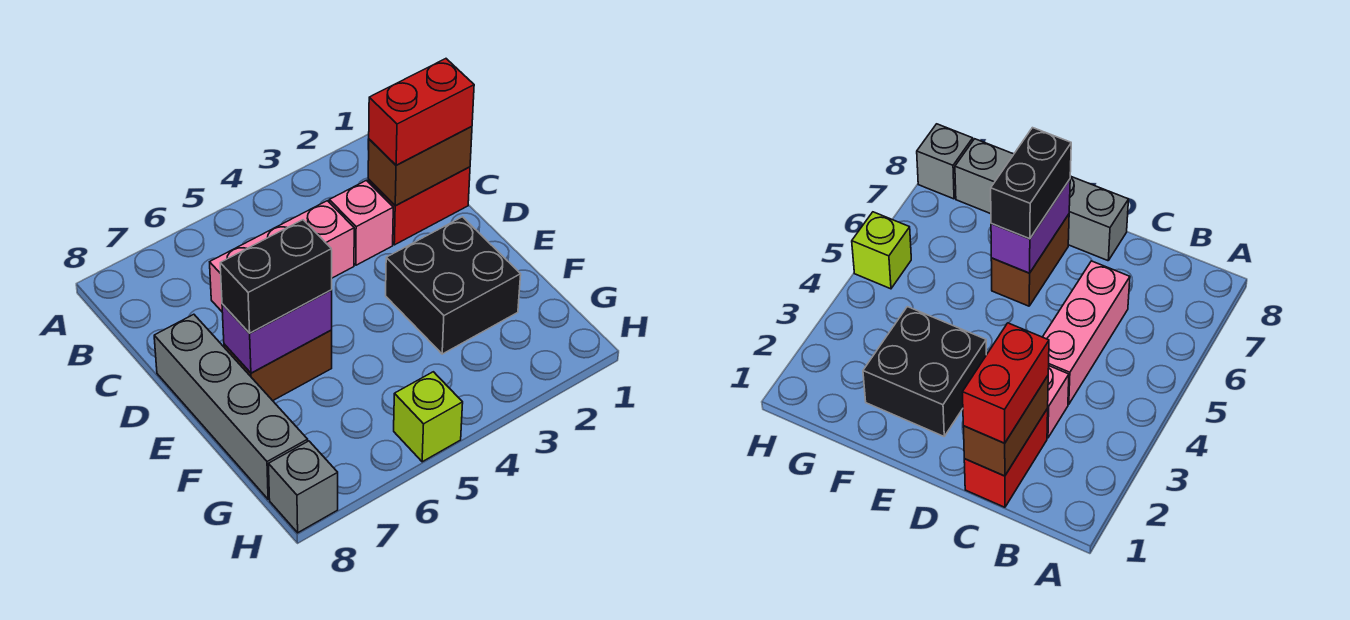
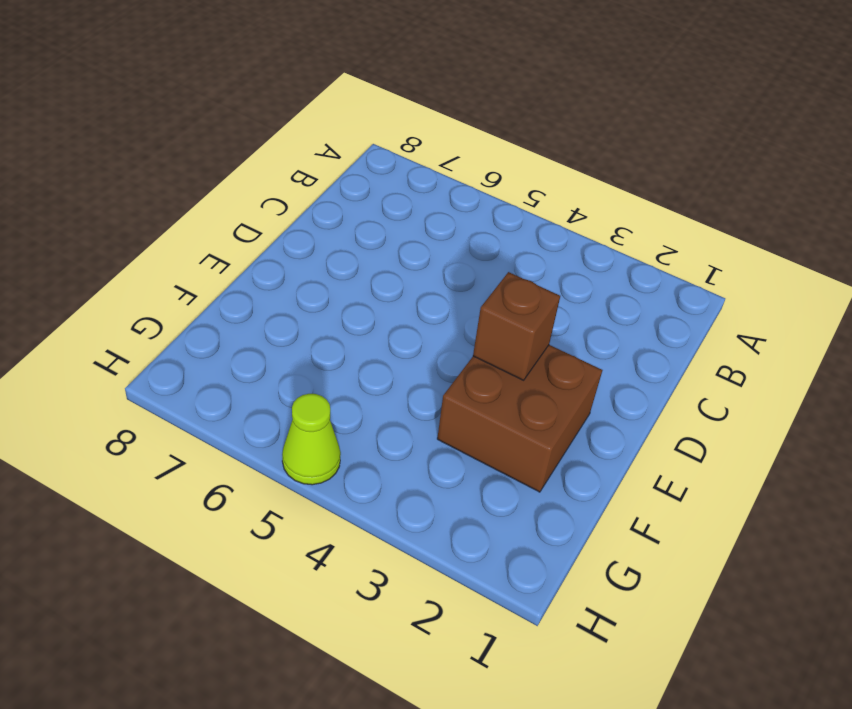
brown 2x2 brick [437,345,602,492] -> black 2x2 brick [386,217,521,354]
brown 1x1 brick [473,272,560,380] -> none
lime 1x1 cone [282,394,341,485] -> lime 1x1 brick [394,372,463,462]
none -> red 1x2 brick [368,167,470,245]
none -> pink 1x1 brick [329,180,393,265]
none -> pink 1x3 brick [210,201,354,311]

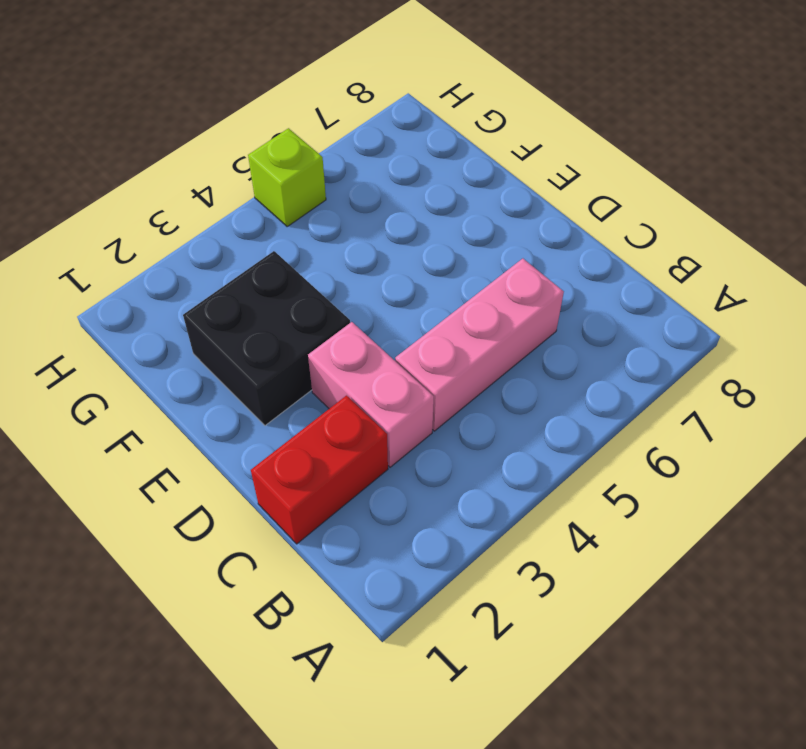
pink 1x2 brick [308,322,434,467] -> pink 1x1 brick [329,180,393,265]
none -> grey 1x4 brick [154,314,308,499]
none -> brown 1x2 brick [224,330,332,401]
none -> grey 1x1 brick [269,441,338,533]

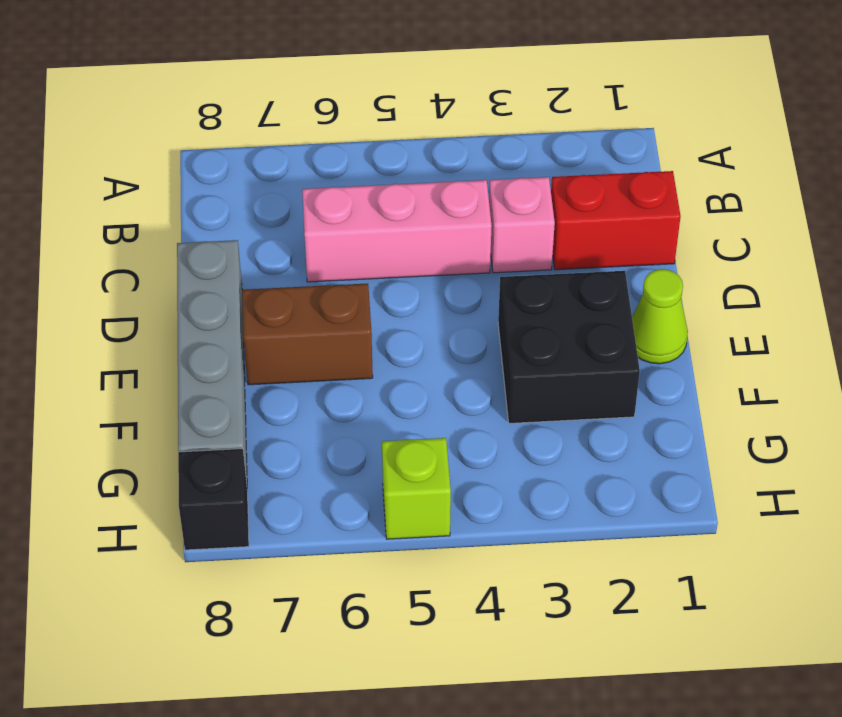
lime 1x1 cone [632,269,688,364] -> none
black 1x1 brick [178,449,249,550] -> grey 1x1 brick [269,441,338,533]
none -> brown 1x2 brick [368,127,472,206]
none -> purple 1x2 brick [222,290,332,373]
none -> red 1x2 brick [369,59,474,165]

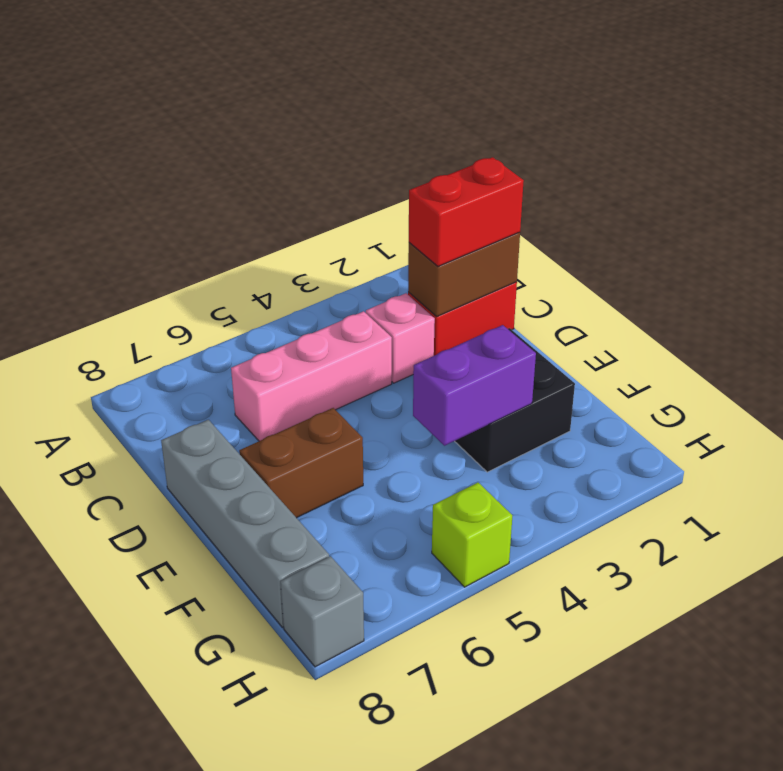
purple 1x2 brick [413,325,536,446] -> purple 1x2 brick moved to [222,290,332,373]
none -> black 1x2 brick [220,220,332,333]

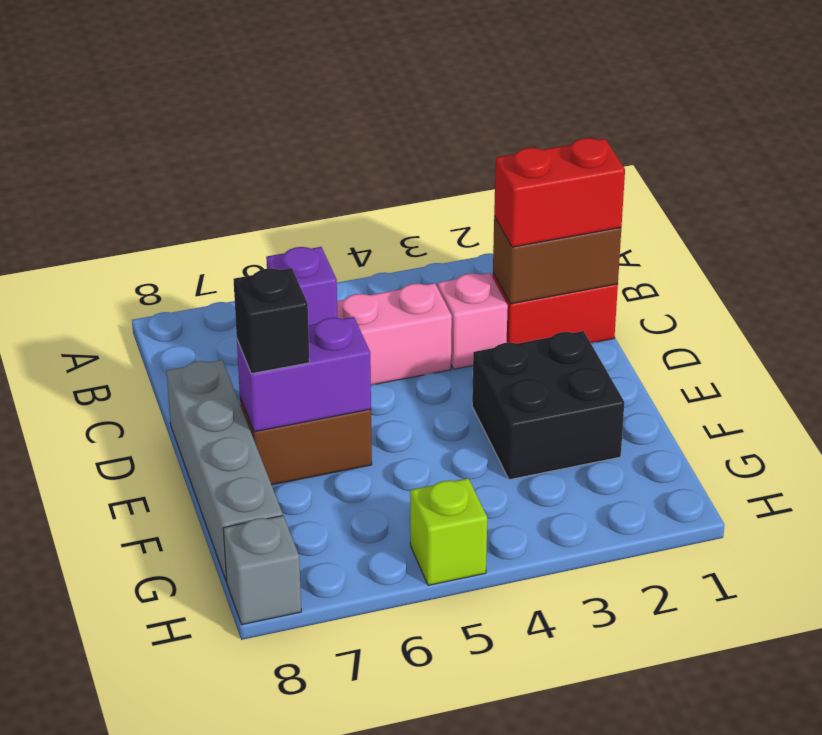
purple 1x1 brick [266,247,338,325] -> none
black 1x1 brick [234,268,310,374] -> black 1x2 brick [220,220,332,333]

